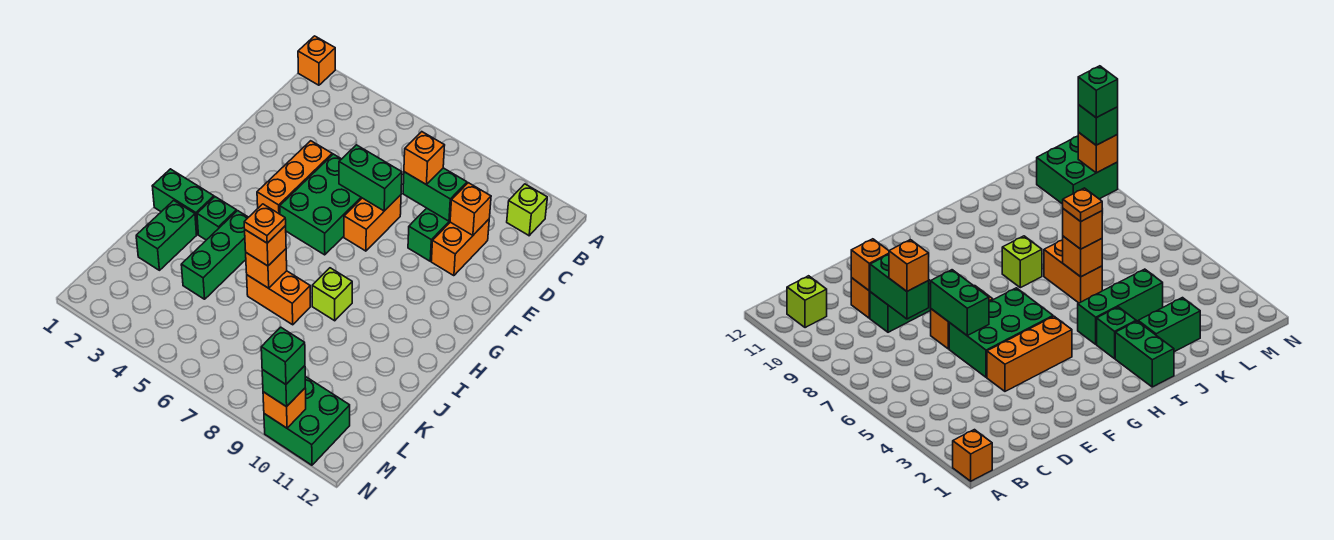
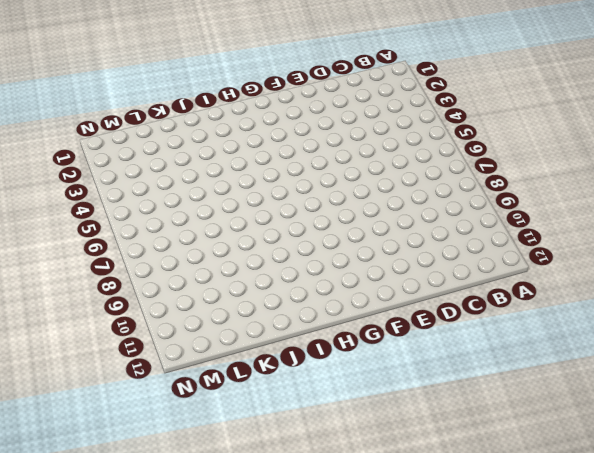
none -> orange 1x1 brick [298,36,335,85]
none -> lime 1x1 brick [507,184,547,236]
none -> green 1x2 brick [408,208,450,261]

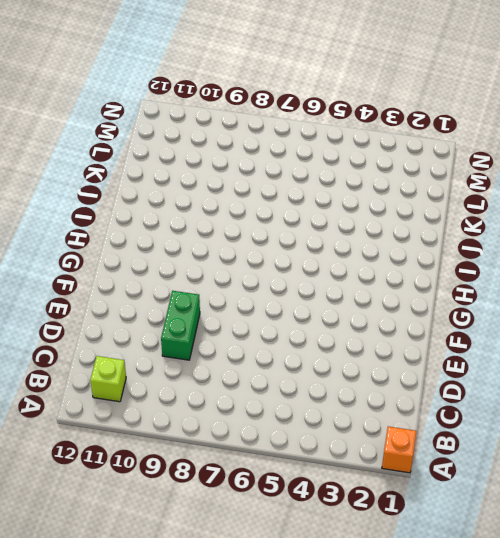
none -> orange 1x2 brick [431,219,489,276]
none -> orange 1x3 brick [257,141,332,214]
none -> green 2x3 brick [280,154,362,255]

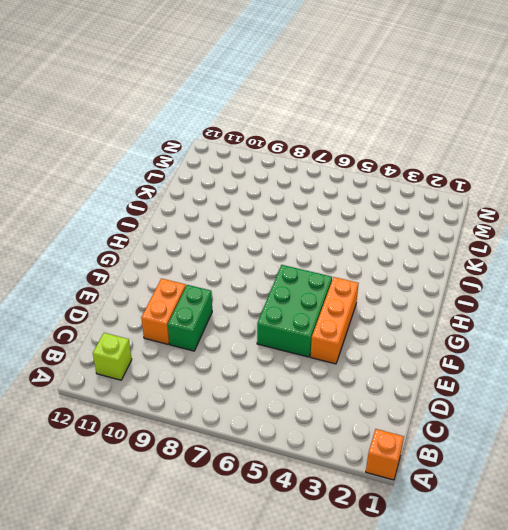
none -> orange 1x2 brick [344,195,401,251]
none -> green 1x2 brick [152,169,214,234]
none -> green 1x1 brick [197,197,236,240]

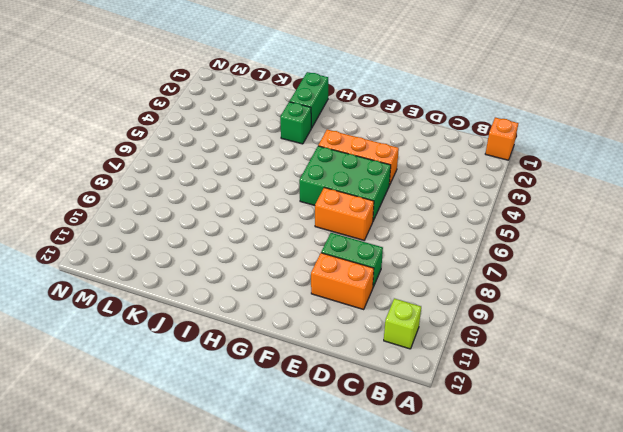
none -> green 1x3 brick [181,211,248,299]
none -> lime 1x1 brick [312,268,352,321]
none -> green 1x2 brick [136,200,197,270]

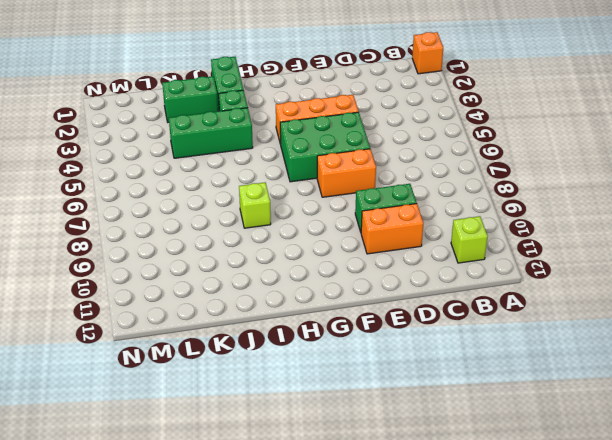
none -> orange 1x2 brick [247,271,310,325]
none -> green 2x2 brick [264,376,350,465]
none -> green 1x2 brick [403,168,467,221]

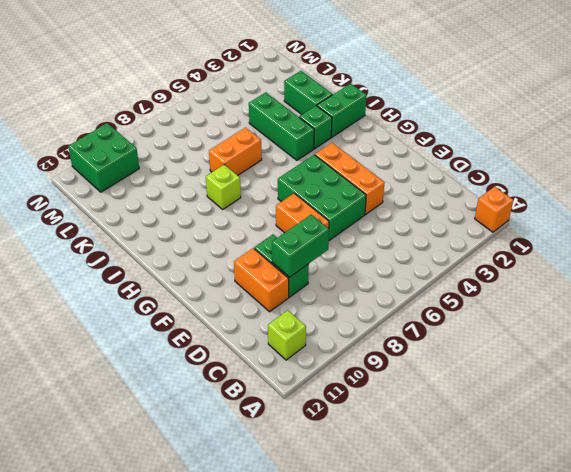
none -> orange 1x1 brick [450,183,491,235]
none -> green 1x2 brick [339,145,402,211]
none -> orange 1x1 brick [246,249,287,288]

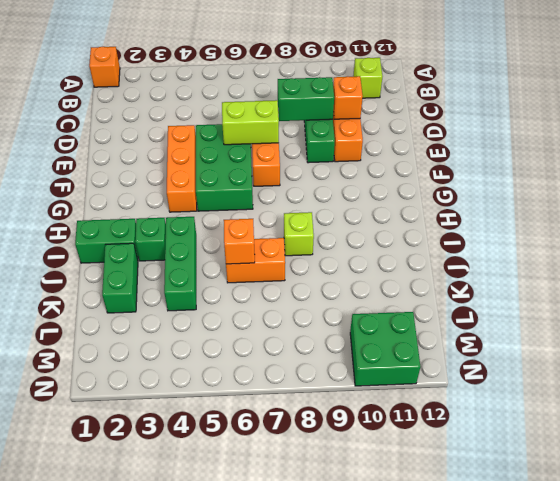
lime 1x2 brick [222,100,279,145] -> green 1x2 brick [339,145,402,211]
none -> orange 1x1 brick [263,388,306,428]
none -> orange 1x1 brick [404,132,445,185]
none -> orange 1x1 brick [245,226,286,266]

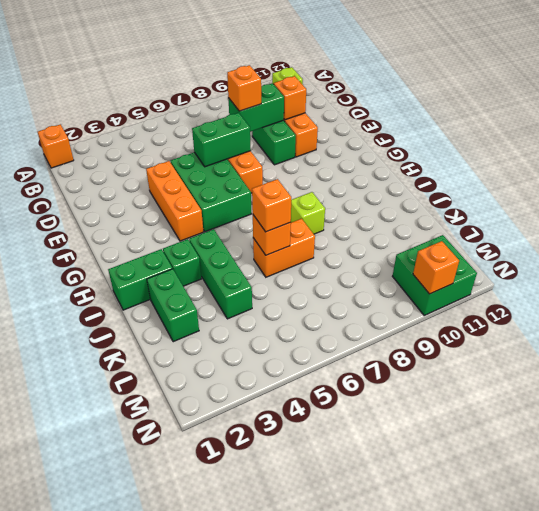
none -> green 1x1 brick [262,366,305,407]
none -> orange 1x1 plate [244,204,286,243]
none -> green 1x1 brick [261,327,305,384]

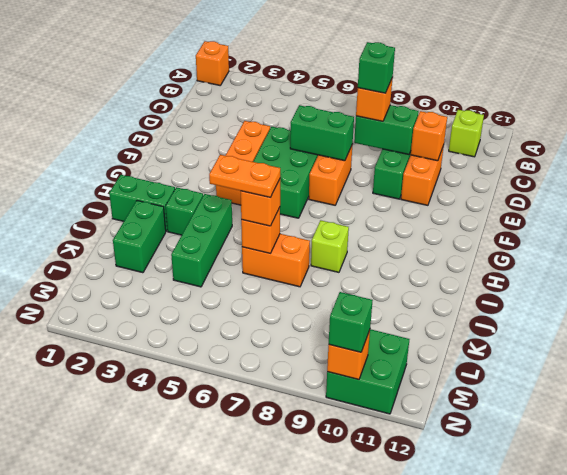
green 1x1 brick [358,42,395,93] -> green 1x1 brick moved to [261,327,305,384]
orange 1x2 plate [209,155,280,198] -> orange 1x1 plate [244,204,286,243]

